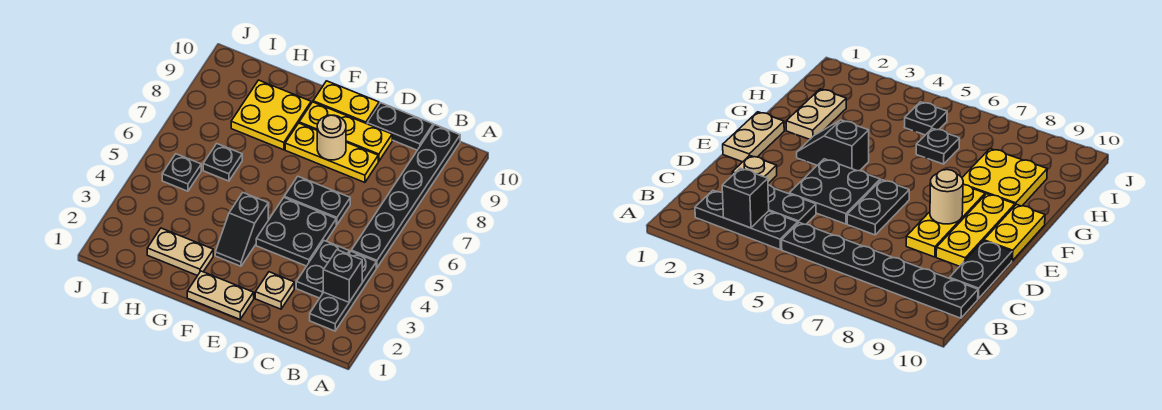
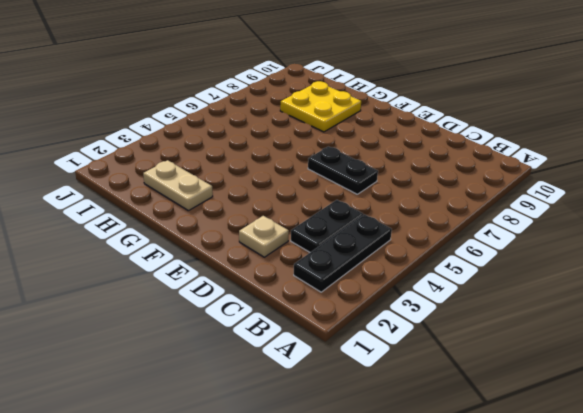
none -> black 1x6 plate [351,125,460,268]
none -> black 1x2 plate [367,103,433,150]
none -> black 2x2 plate [256,198,336,266]

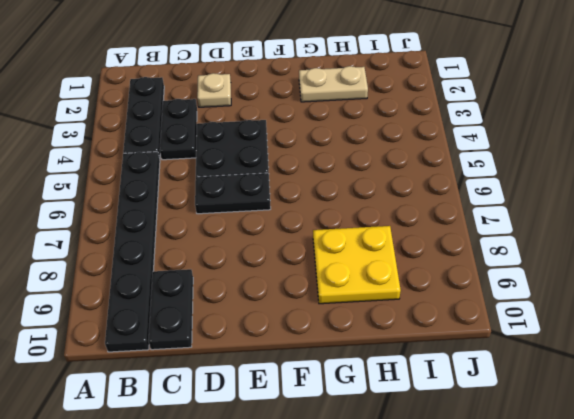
black 1x2 plate [148,269,193,350] -> black 1x2 plate turned to [367,103,433,150]
none -> yellow 1x3 plate [285,123,378,183]
none -> yellow 1x3 plate [299,102,392,161]
none -> tan 1x2 plate [187,271,254,319]

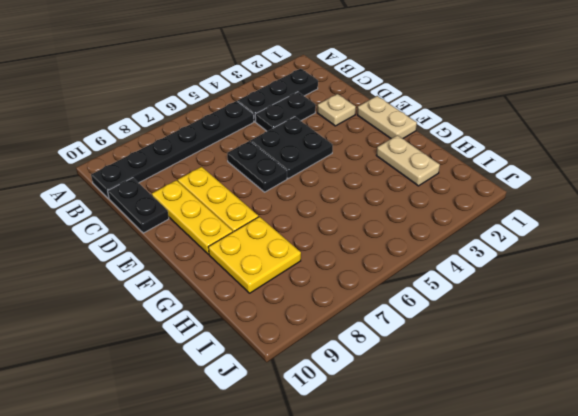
none -> yellow 1x2 plate [313,81,379,124]
none -> black 1x2 slope [215,193,268,266]
none -> black 1x1 plate [203,144,242,181]

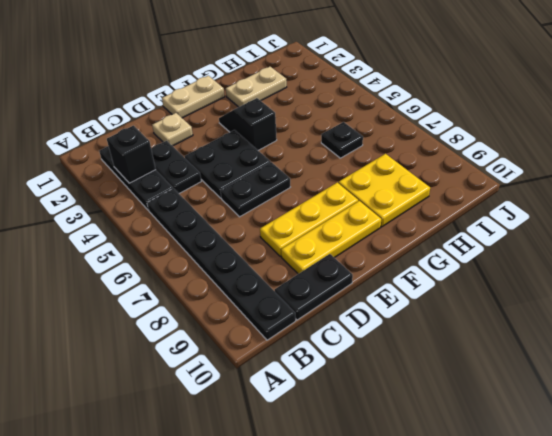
none -> yellow 1x2 plate [313,81,379,124]
none -> black 1x1 plate [162,154,201,191]
none -> tan 1x1 round brick [317,115,346,160]

